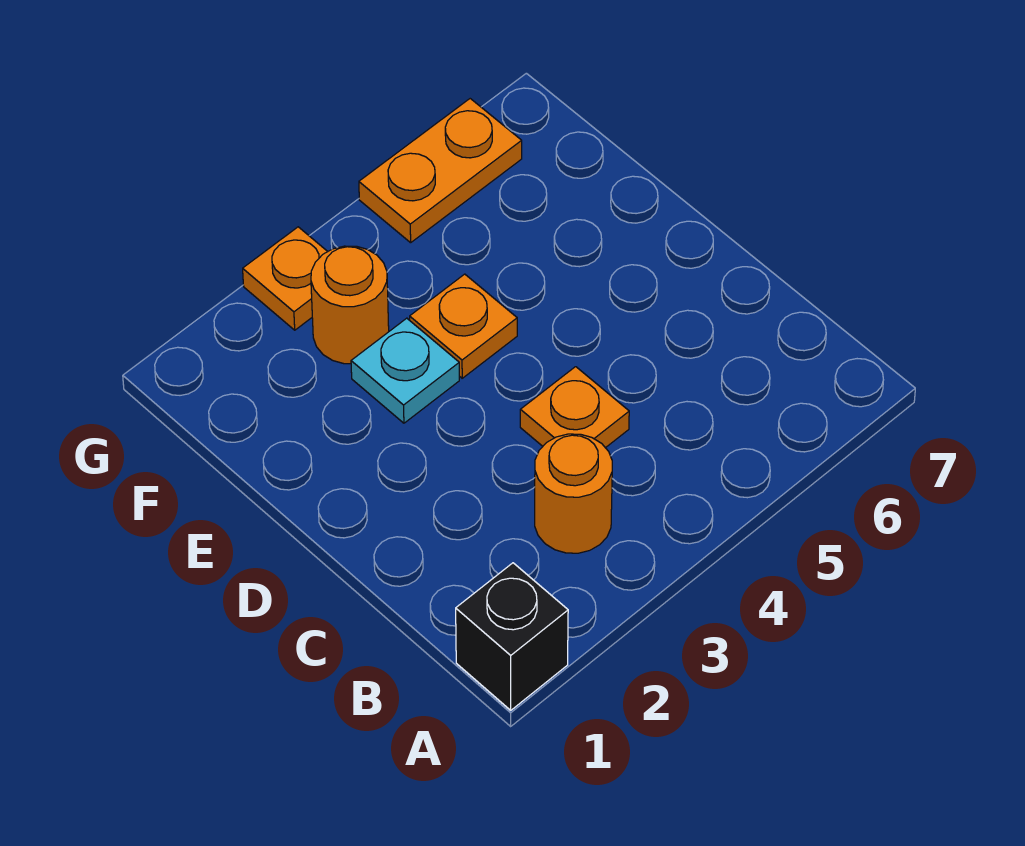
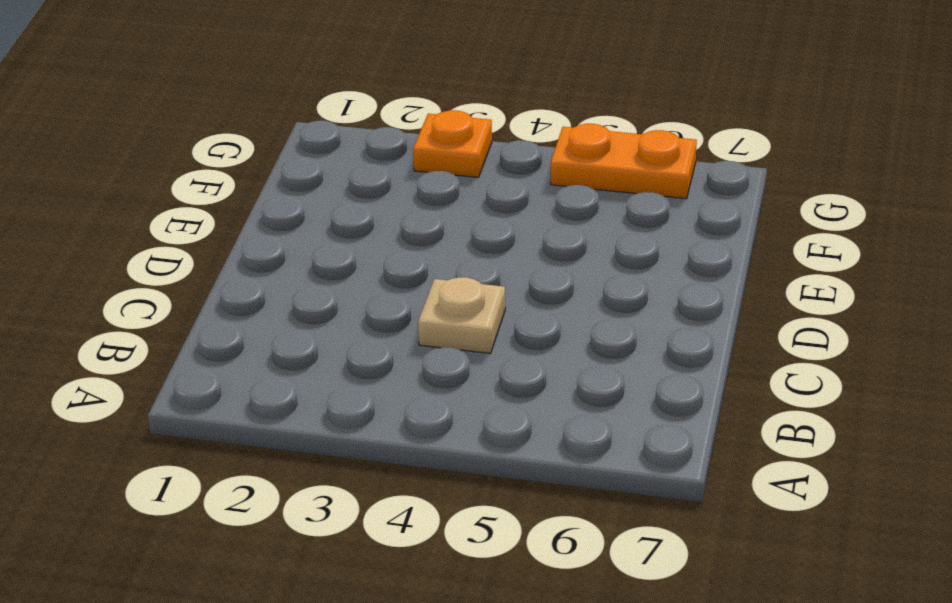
tan 1x1 plate [418,277,505,353] -> orange 1x1 plate [520,367,629,448]
none -> black 1x1 brick [456,563,568,710]
none -> orange 1x1 round brick [535,434,612,553]

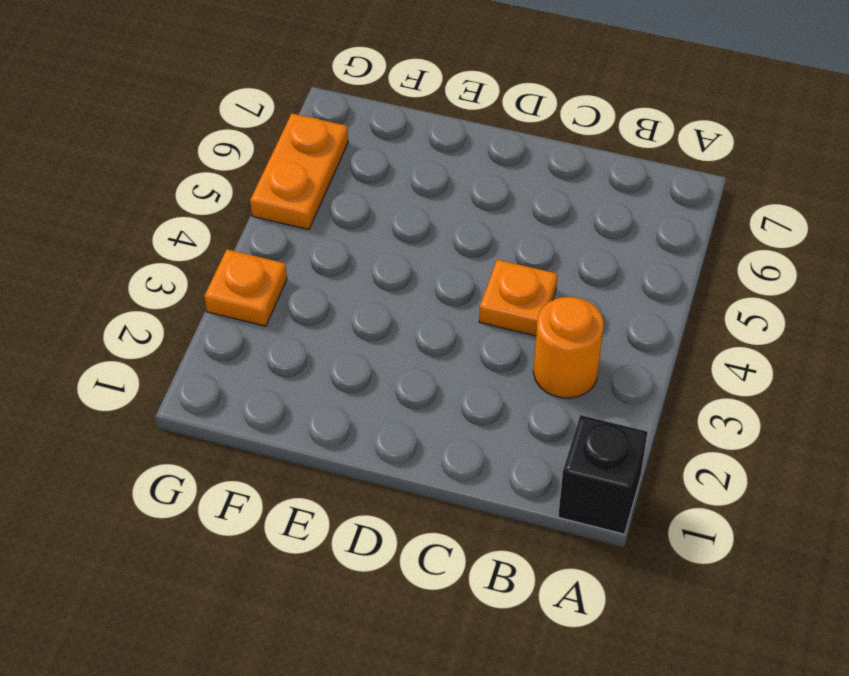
none -> cyan 1x1 plate [351,318,459,423]
none -> orange 1x1 plate [410,274,517,378]

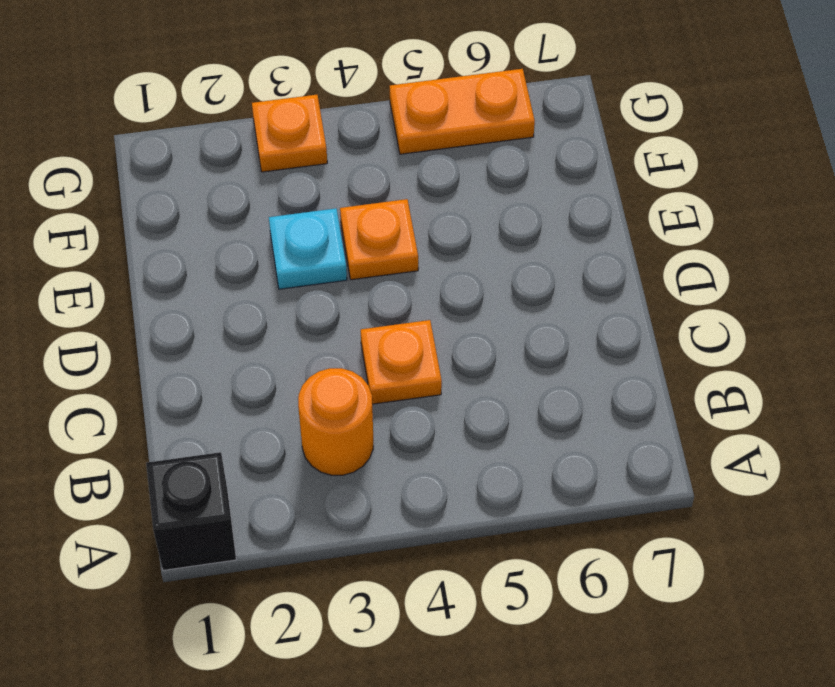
none -> orange 1x1 round brick [311,246,389,364]

